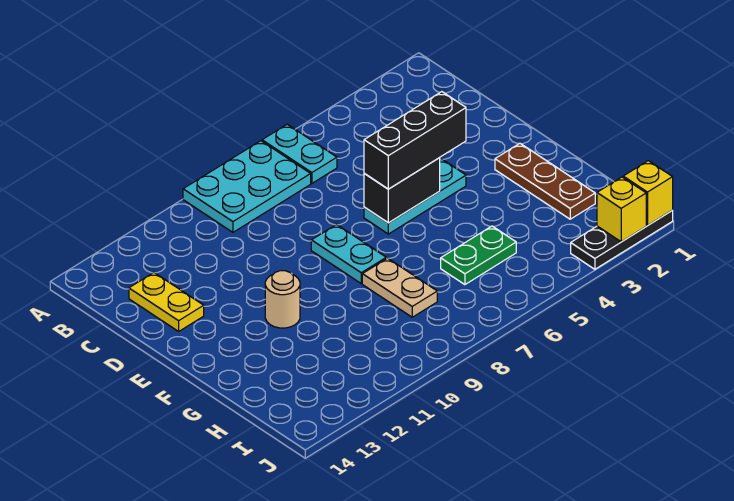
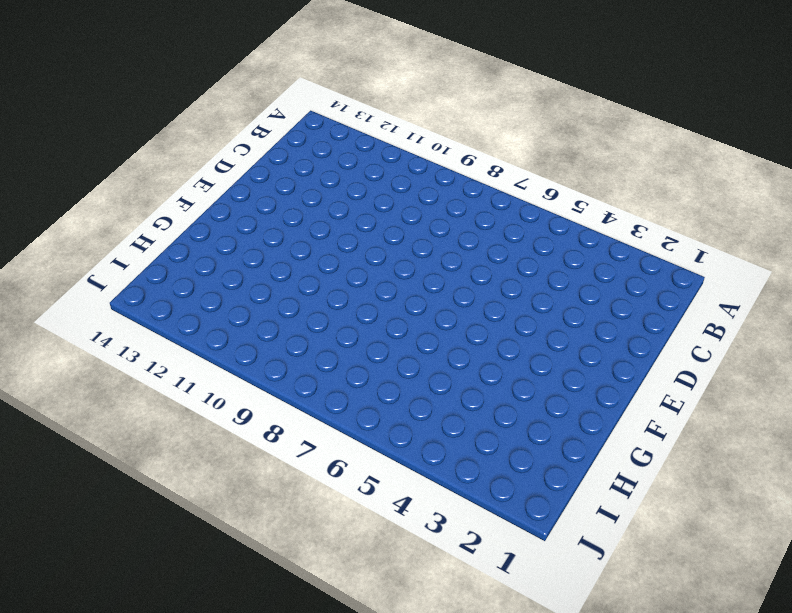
none -> cyan 1x2 plate [262,124,337,183]
none -> cyan 2x3 plate [183,141,311,232]
none -> yellow 1x2 plate [129,273,204,331]

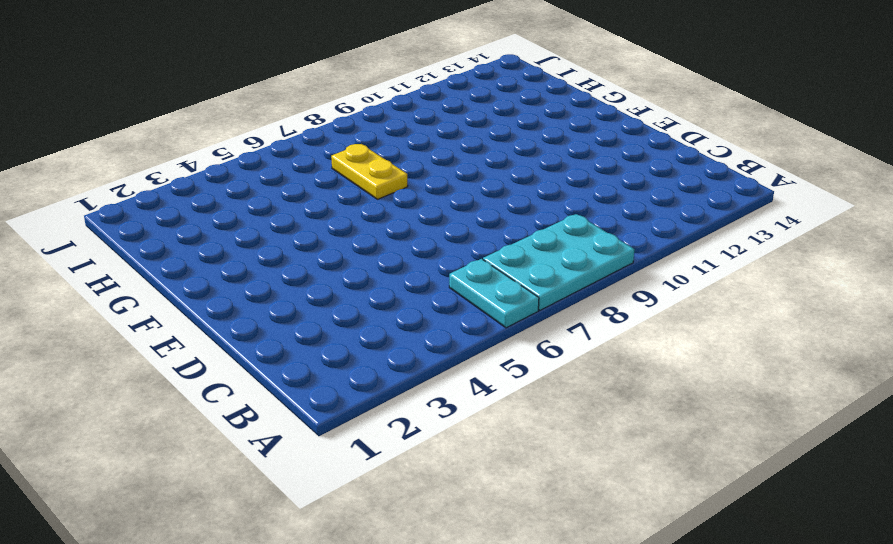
yellow 1x2 plate [331,144,408,199] -> yellow 1x2 plate moved to [129,273,204,331]
none -> cyan 1x3 plate [364,159,466,234]
none -> cyan 1x2 plate [311,225,387,283]
none -> brown 1x3 plate [495,143,595,219]

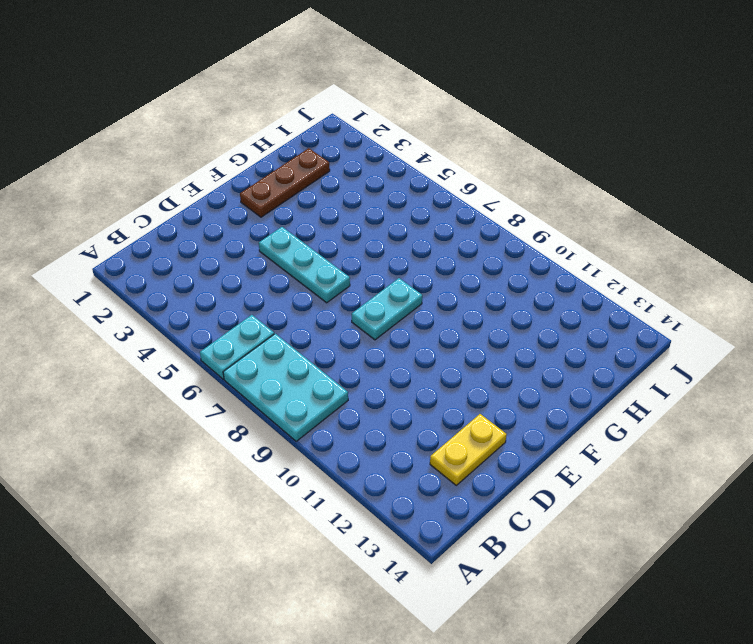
none -> tan 1x1 round brick [265,271,300,328]
none -> tan 1x2 plate [362,258,437,317]
none -> green 1x2 plate [441,226,516,285]

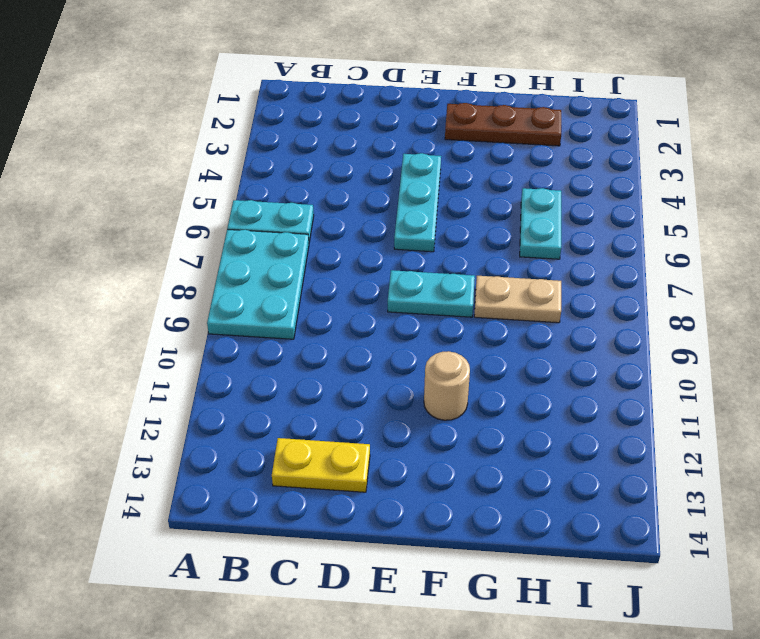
cyan 1x2 plate [520,188,561,259] -> green 1x2 plate [441,226,516,285]
none -> black 1x3 plate [571,211,673,269]
none -> black 1x2 brick [364,158,440,223]
none -> yellow 1x1 brick [623,161,673,225]

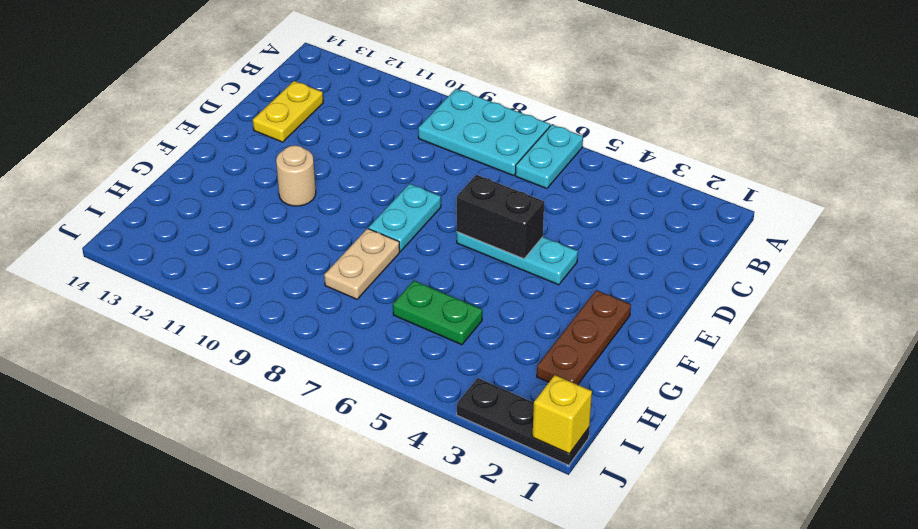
none -> yellow 1x1 brick [597,177,646,242]
none -> black 1x3 brick [364,92,466,189]

